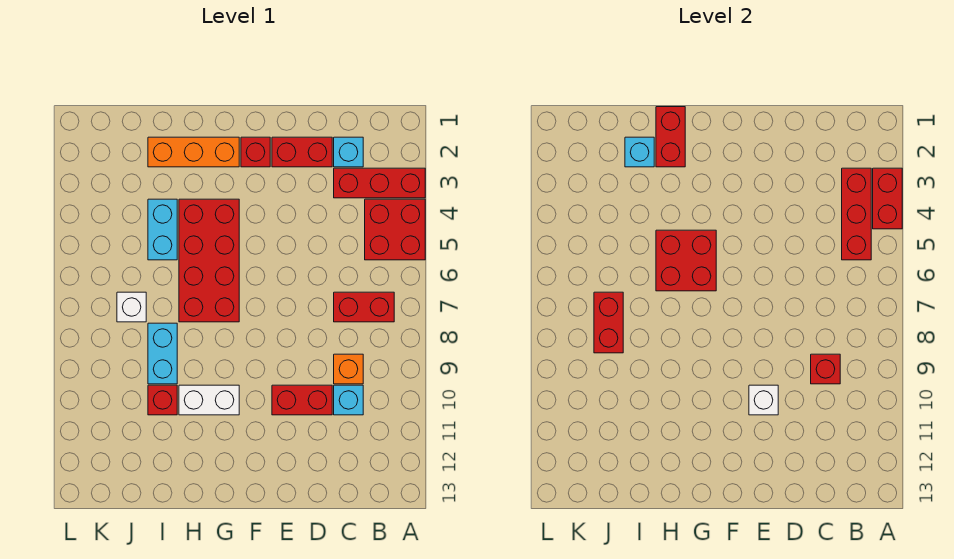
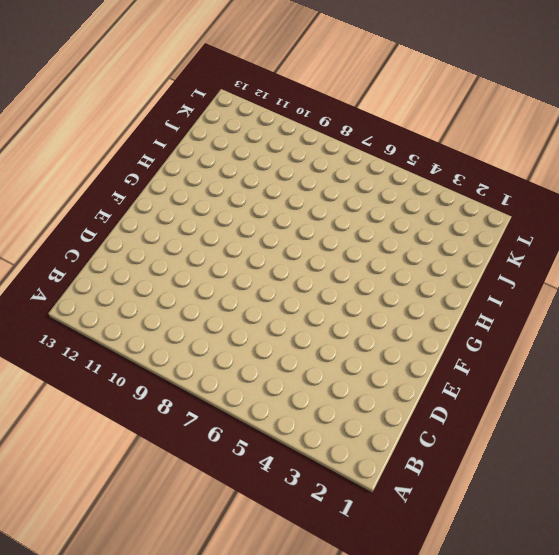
none -> red 1x3 brick [334,168,425,198]
none -> red 2x2 brick [365,199,425,260]
none -> red 1x2 brick [334,292,394,322]

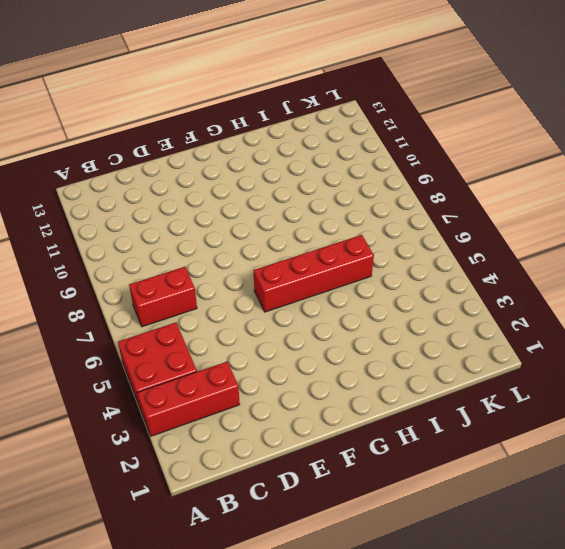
red 1x4 brick [254,235,374,312] -> red 2x4 brick [179,199,239,322]
none -> cyan 1x1 brick [334,137,363,167]
none -> orange 1x1 brick [334,354,363,384]
none -> cyan 1x1 brick [334,385,363,415]

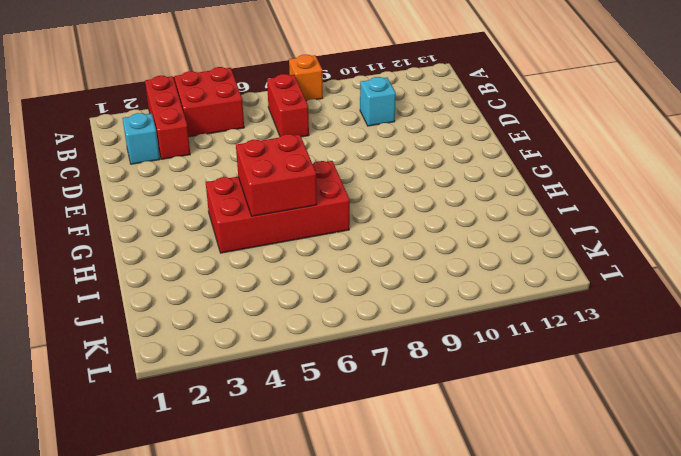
orange 1x1 brick [289,55,323,101] -> orange 1x1 brick moved to [334,354,363,384]
none -> red 1x2 brick [272,137,332,167]
none -> red 1x2 brick [272,385,332,415]
none -> red 1x1 brick [241,137,270,167]

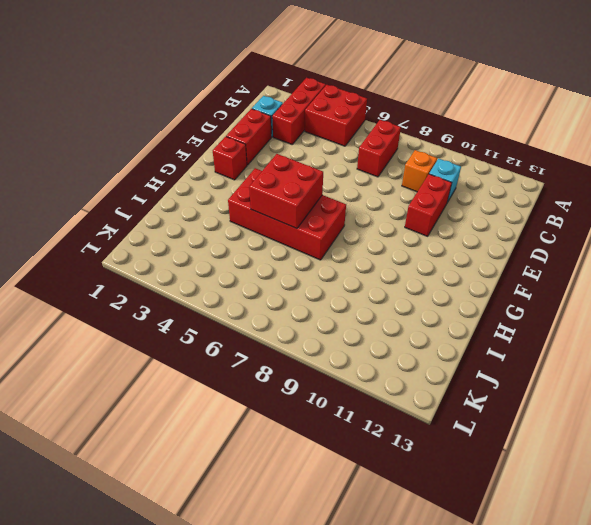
none -> orange 1x3 brick [148,137,239,167]
none -> white 1x2 brick [179,385,239,415]
none -> cyan 1x2 brick [148,199,177,260]

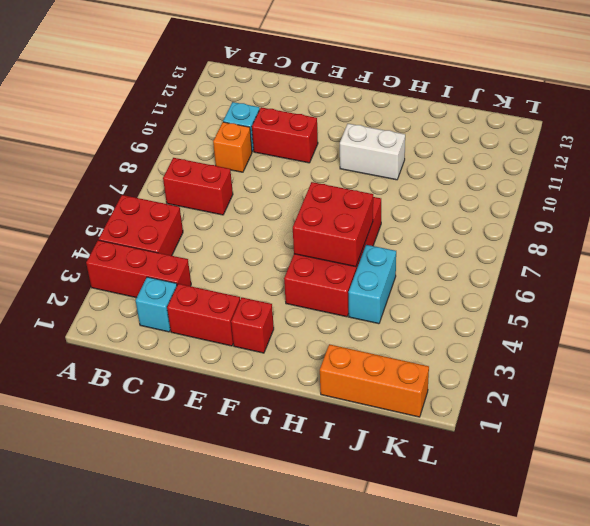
orange 1x3 brick [320,344,429,417] -> orange 1x3 brick moved to [148,137,239,167]
none -> cyan 1x2 brick [148,323,177,384]
none -> red 1x1 brick [148,385,177,415]
none -> white 1x1 brick [117,292,146,322]

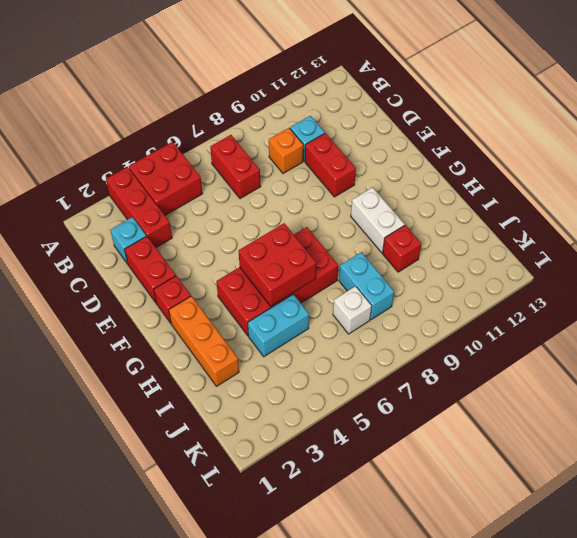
cyan 1x2 brick [339,252,394,320] -> cyan 1x2 brick turned to [148,323,177,384]
none -> red 1x2 brick [873,168,902,229]
none -> red 1x3 brick [842,168,871,260]
none -> red 1x1 brick [811,354,840,384]

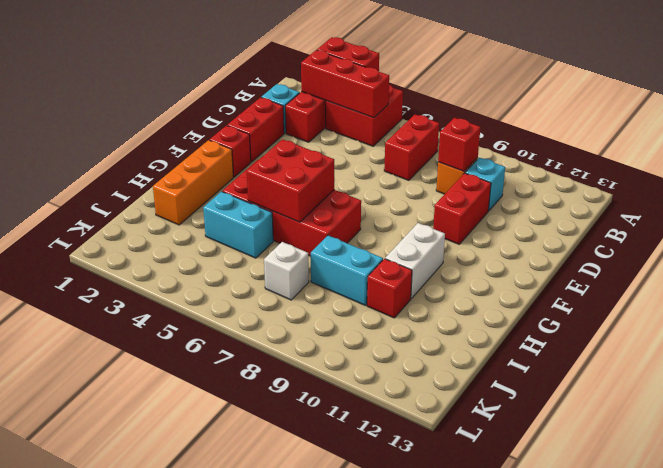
none -> white 1x1 brick [749,385,778,415]
none -> red 1x2 brick [656,107,685,167]
none -> cyan 1x1 brick [625,137,654,167]

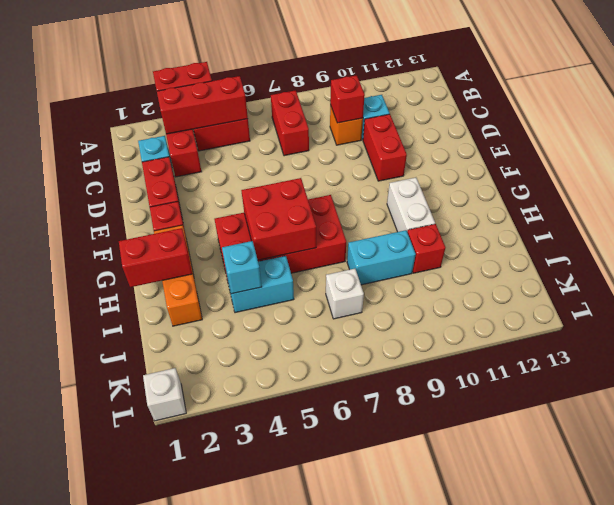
cyan 1x1 brick [222,241,262,294] -> cyan 1x1 brick moved to [625,137,654,167]
white 1x1 brick [143,368,186,421] -> white 1x1 brick moved to [749,385,778,415]
none -> red 1x2 brick [594,292,623,353]

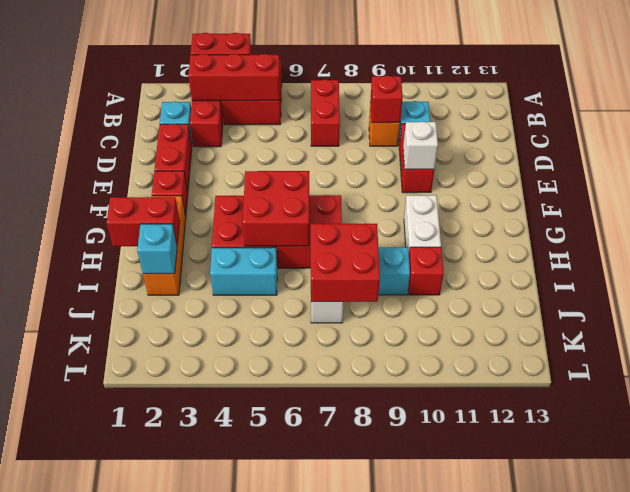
red 2x2 brick [311,224,380,302] -> red 1x2 brick [594,292,623,353]

